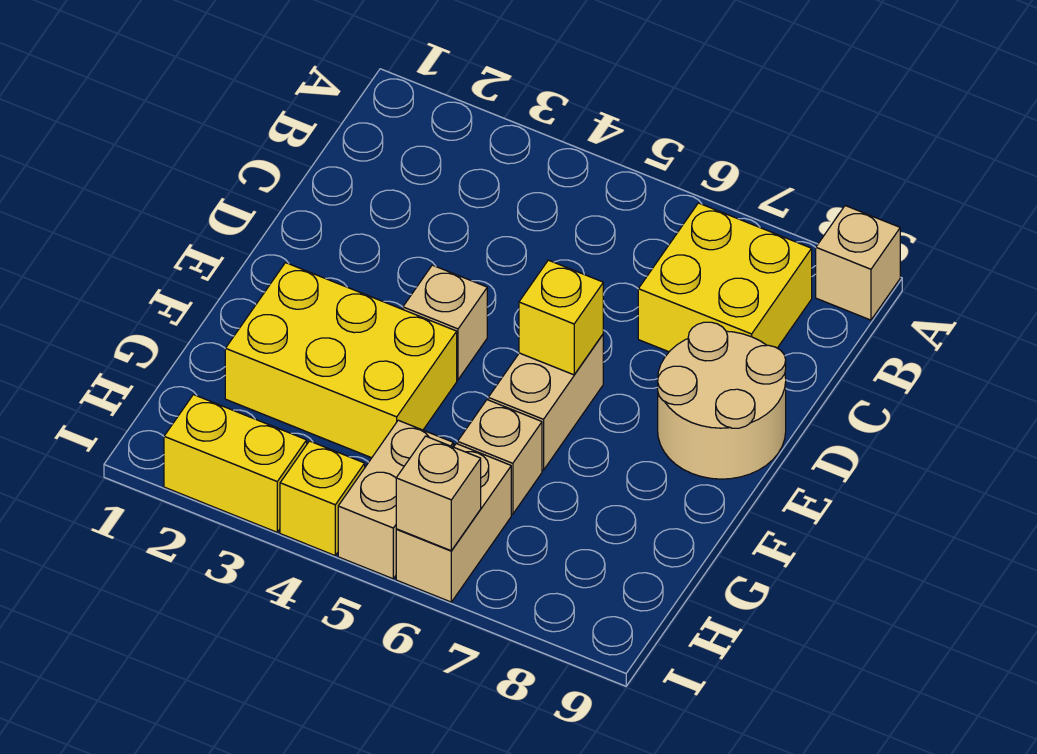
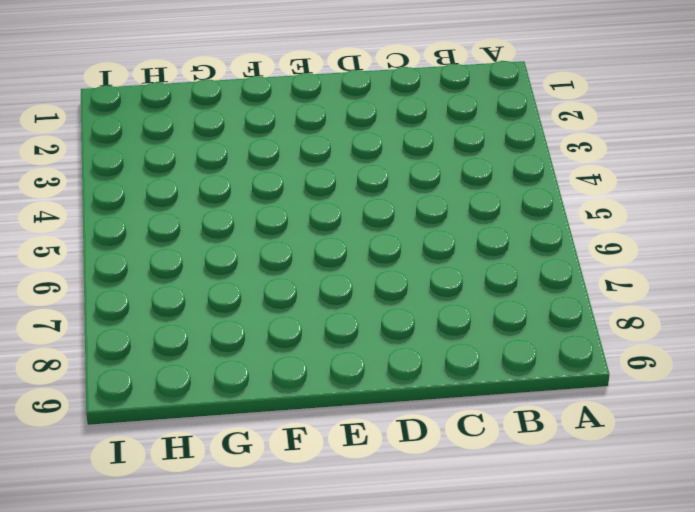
none -> tan 1x1 brick [816,206,900,320]
none -> yellow 2x2 brick [638,203,812,352]
none -> tan 2x2 round brick [658,322,786,479]

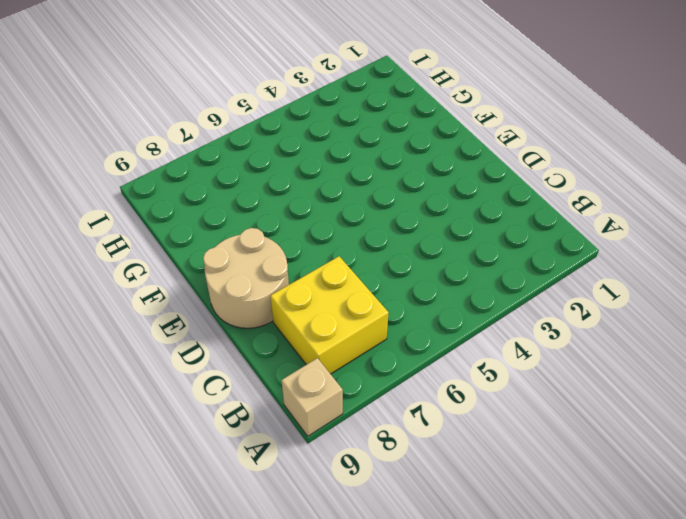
none -> tan 1x1 brick [403,265,487,380]
none -> tan 1x2 brick [488,335,603,470]
none -> yellow 2x3 brick [225,263,457,458]

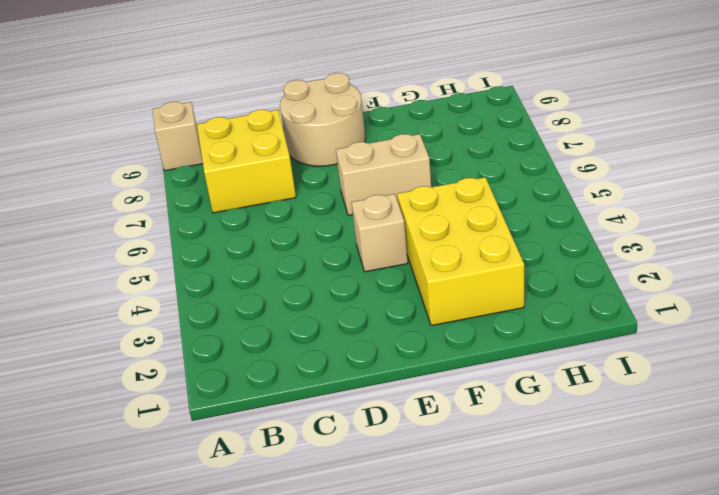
none -> tan 1x1 brick [458,400,542,514]
none -> tan 1x2 brick [338,420,453,579]
none -> tan 1x2 brick [396,444,511,602]

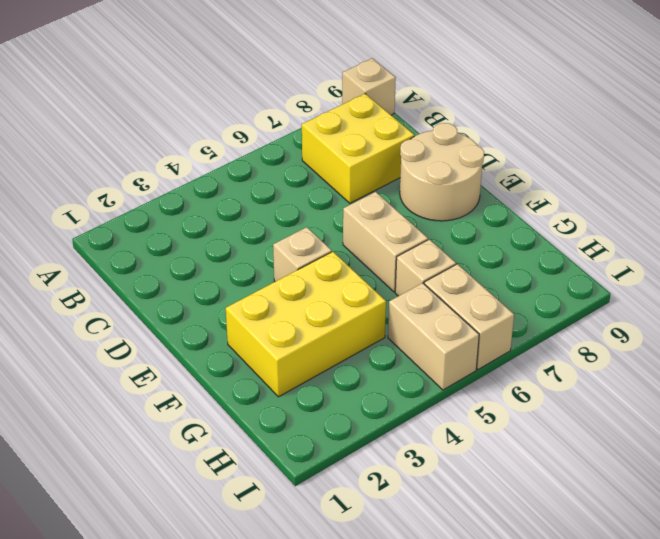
none -> yellow 1x2 brick [164,395,307,532]
none -> yellow 1x1 brick [280,441,365,555]
none -> yellow 1x1 brick [519,260,603,375]

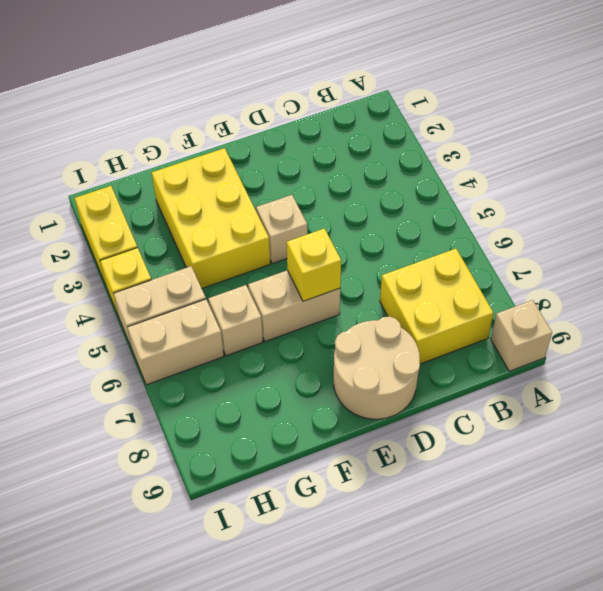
none -> tan 1x1 brick [396,436,481,551]

